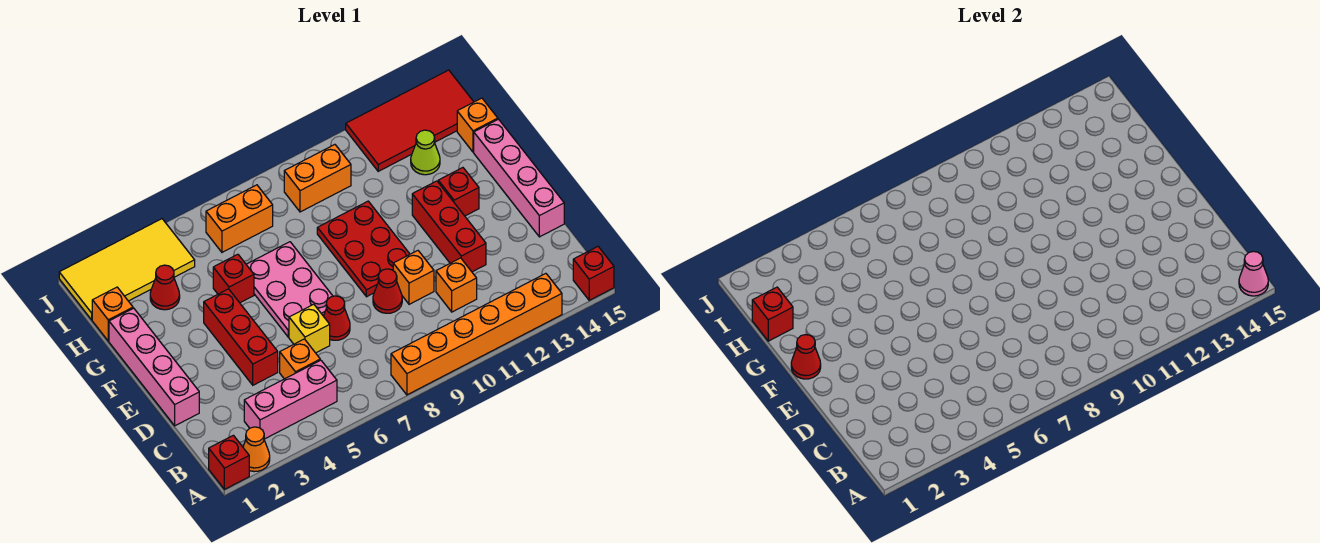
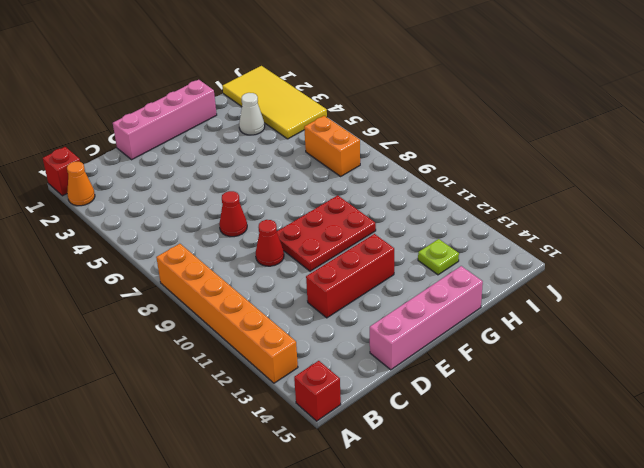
white 1x1 cone [239,93,265,135] -> red 1x1 cone [150,265,180,310]
lime 1x1 plate [418,239,459,275] -> lime 1x1 cone [411,130,440,175]
none -> pink 1x3 brick [244,360,337,439]
none -> orange 1x1 brick [280,339,320,379]
none -> orange 1x1 brick [436,258,477,312]
none -> red 1x3 brick [204,289,278,385]

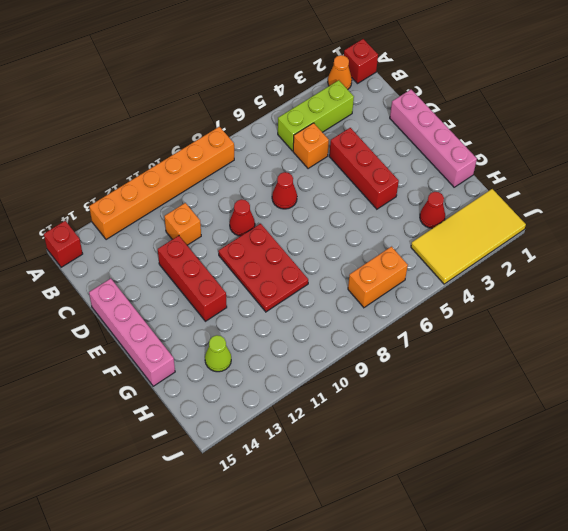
lime 1x3 brick [278,80,354,151] -> pink 1x3 brick [244,360,337,439]
none -> yellow 1x1 brick [289,304,330,353]
none -> orange 1x1 brick [393,251,434,304]
none -> pink 2x3 plate [246,242,333,337]
none -> red 1x1 brick [438,168,479,216]

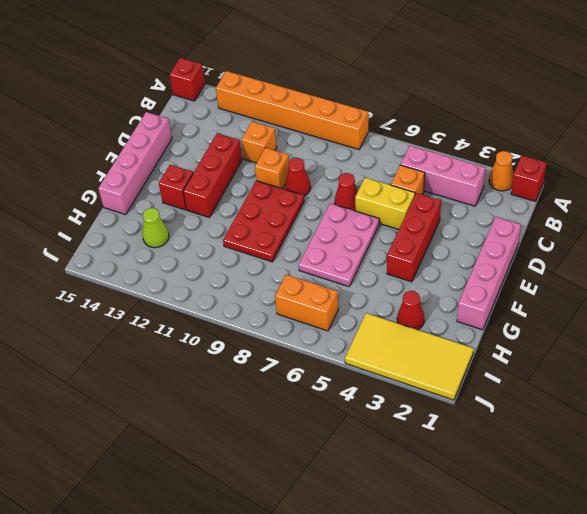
yellow 1x2 brick [355,178,415,229] -> yellow 1x1 brick [289,304,330,353]
none -> red 1x1 brick [213,254,254,303]
none -> orange 1x1 brick [92,287,133,341]
none -> orange 1x1 brick [457,98,498,152]
none -> orange 1x2 brick [284,145,351,212]

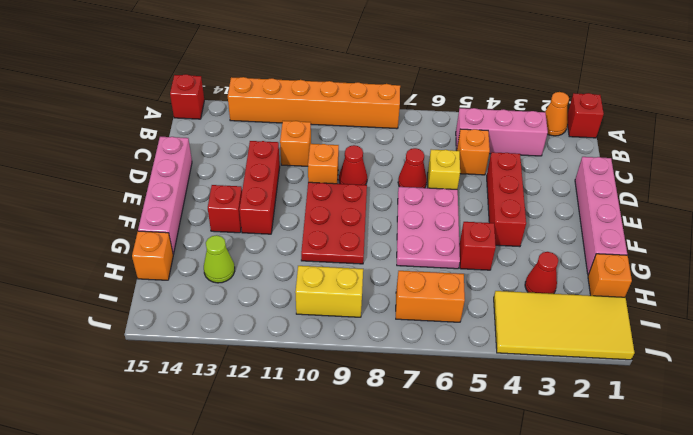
yellow 1x2 brick [295,266,363,317] -> orange 1x2 brick [284,145,351,212]
none -> red 2x4 tile [346,70,473,171]
none -> pink 1x1 cone [1239,251,1268,296]
none -> red 1x1 cone [791,335,821,379]
none -> red 1x1 brick [752,287,793,341]

